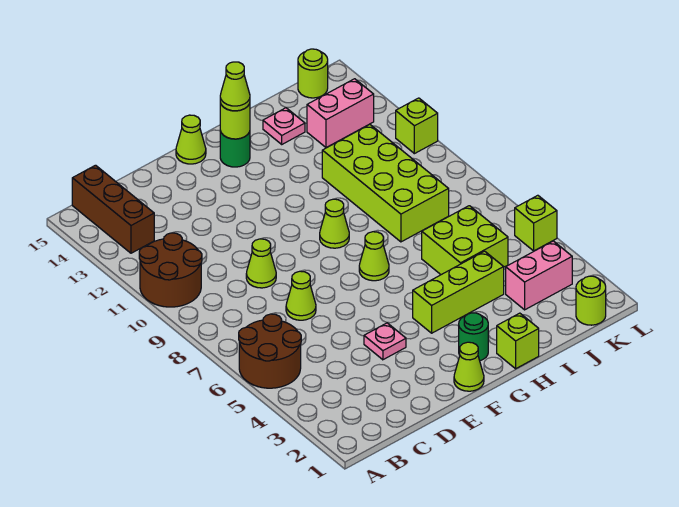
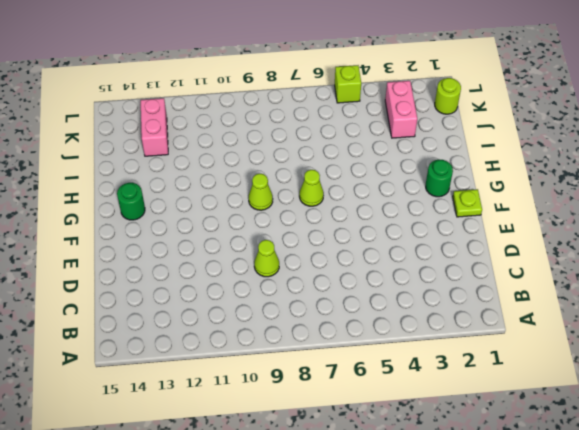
lime 1x1 plate [453,189,482,217] -> lime 1x1 cone [454,342,484,391]
none -> brown 2x2 round brick [239,314,301,388]
none -> brown 2x2 round brick [139,233,202,307]
none -> brown 1x3 brick [72,165,154,253]

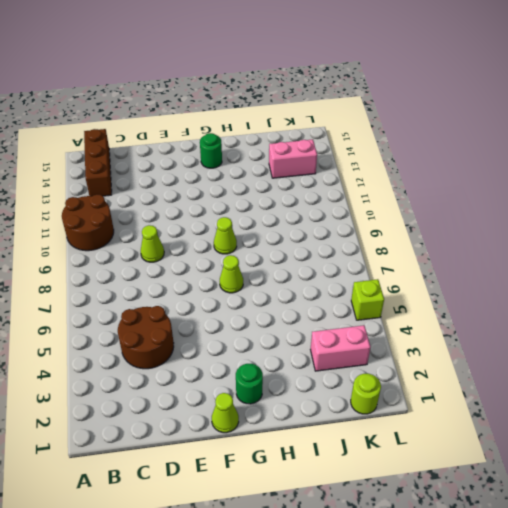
brown 2x2 round brick [118,306,174,369] -> brown 2x2 round brick moved to [239,314,301,388]
none -> lime 1x1 cone [286,271,316,320]
none -> pink 1x1 plate [364,323,406,360]
none -> lime 1x1 cone [176,115,206,164]

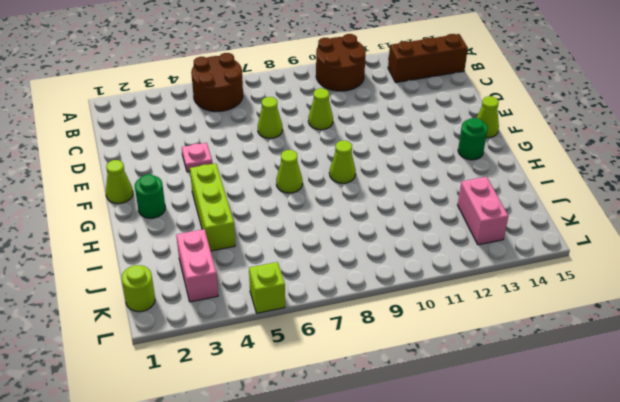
none -> lime 1x1 brick [497,313,539,369]
none -> lime 2x2 brick [422,206,508,275]
none -> lime 2x4 brick [322,125,449,242]

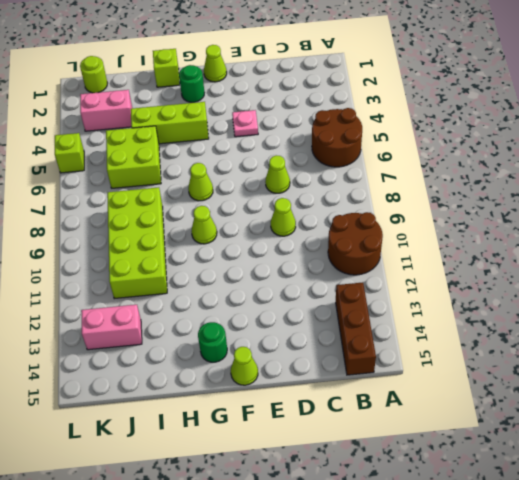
none -> pink 1x1 plate [263,108,305,144]
none -> lime 1x1 round brick [298,49,328,98]
none -> lime 1x1 brick [396,98,438,154]

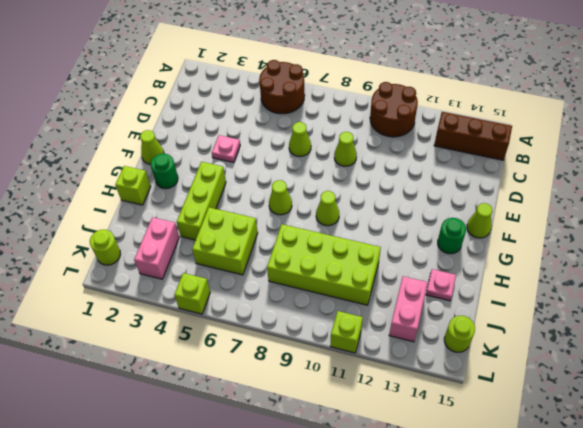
none -> lime 1x1 round brick [220,103,250,139]
none -> lime 1x1 cone [220,62,250,111]

